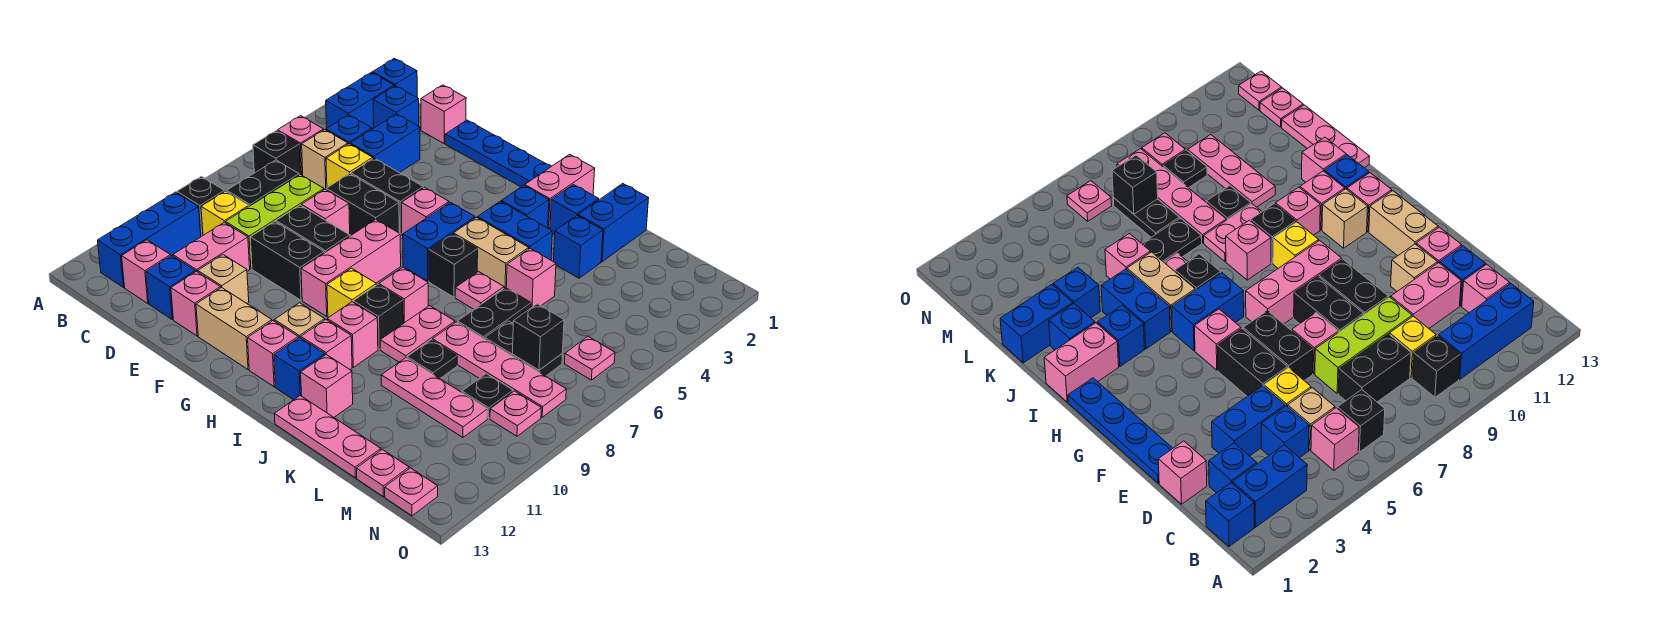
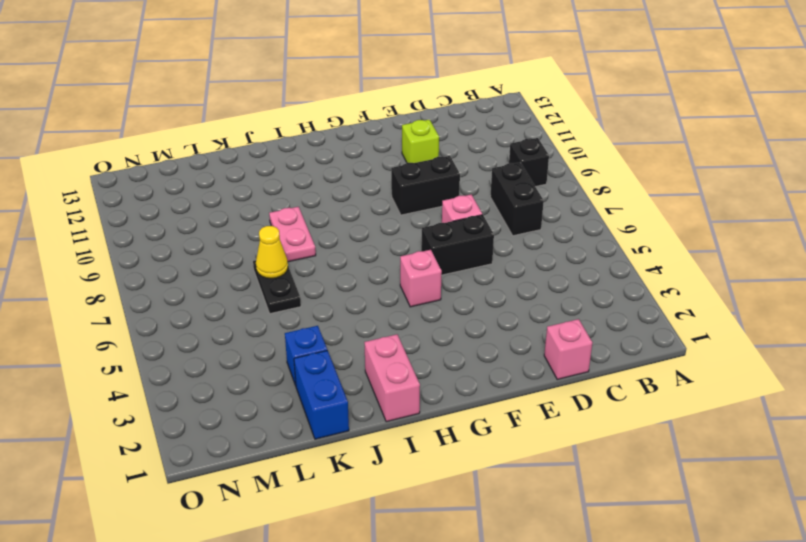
lime 1x1 brick [402,119,439,163] -> tan 1x1 brick [198,255,249,303]
yellow 1x1 cone [256,226,288,278] -> none
none -> blue 1x1 brick [372,58,417,97]
none -> blue 1x2 brick [326,72,394,129]
none -> pink 1x1 brick [278,116,324,175]
none -> black 1x1 brick [253,131,300,175]

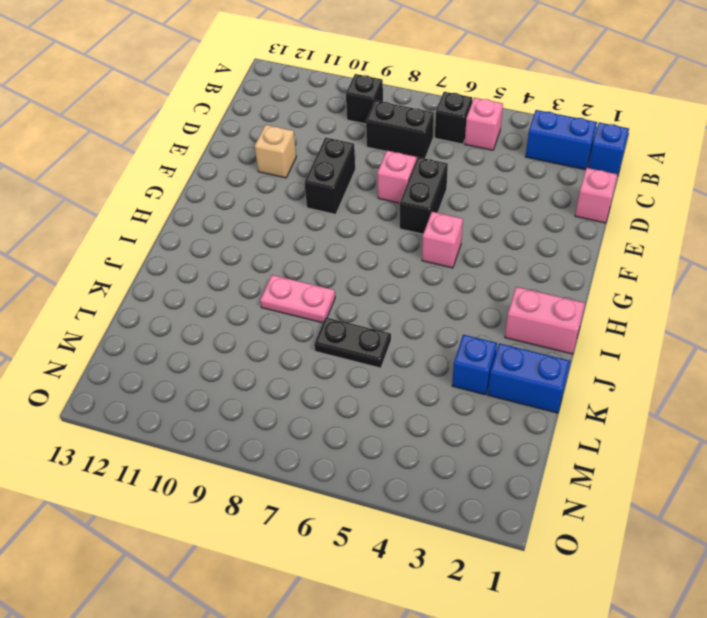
none -> blue 1x3 brick [98,192,201,287]
none -> blue 1x1 brick [373,86,419,128]
none -> blue 1x1 brick [326,115,372,144]
none -> tan 1x1 brick [302,130,348,189]

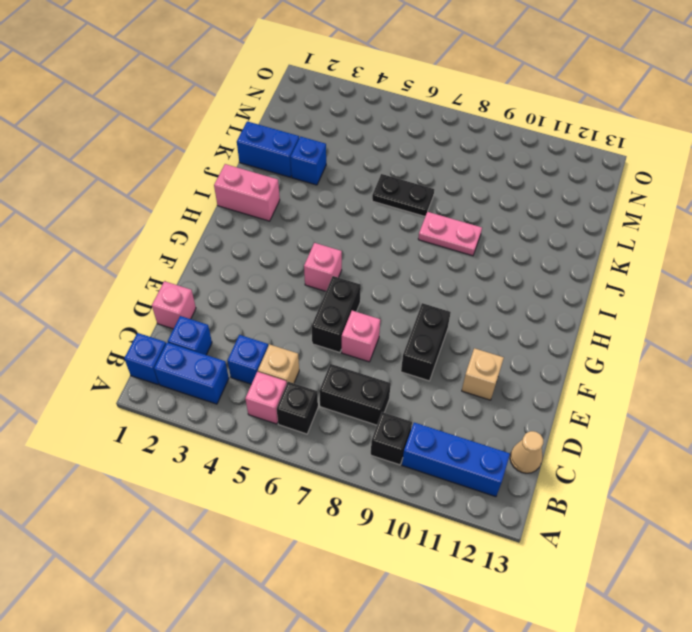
tan 1x1 cone [510,431,543,473] -> none
none -> yellow 1x1 brick [201,191,249,235]
none -> pink 1x1 brick [122,240,171,303]
none -> blue 1x2 brick [350,114,420,173]
none -> yellow 1x1 brick [326,144,373,188]

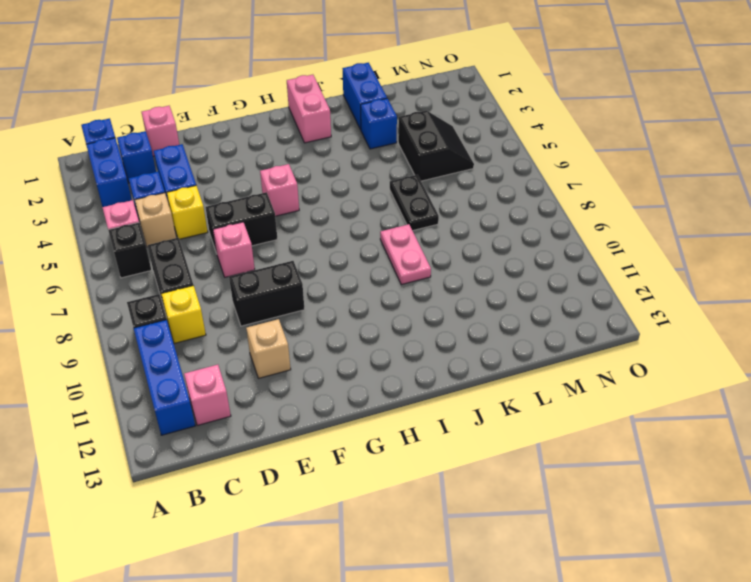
black 2x2 slope [398,111,474,181] -> none
none -> lime 1x3 brick [226,175,324,269]
none -> pink 1x2 brick [173,222,250,272]
none -> blue 1x1 brick [146,255,195,320]
none -> blue 1x4 plate [445,120,551,187]

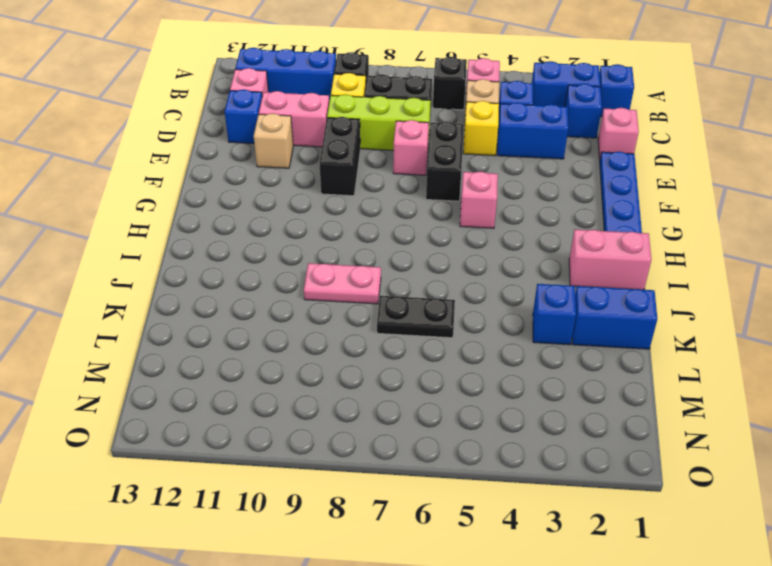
none -> black 1x2 brick [351,158,423,234]
none -> black 1x2 brick [276,205,350,253]
none -> pink 1x1 brick [171,271,220,336]
none -> tan 1x2 brick [196,288,272,370]

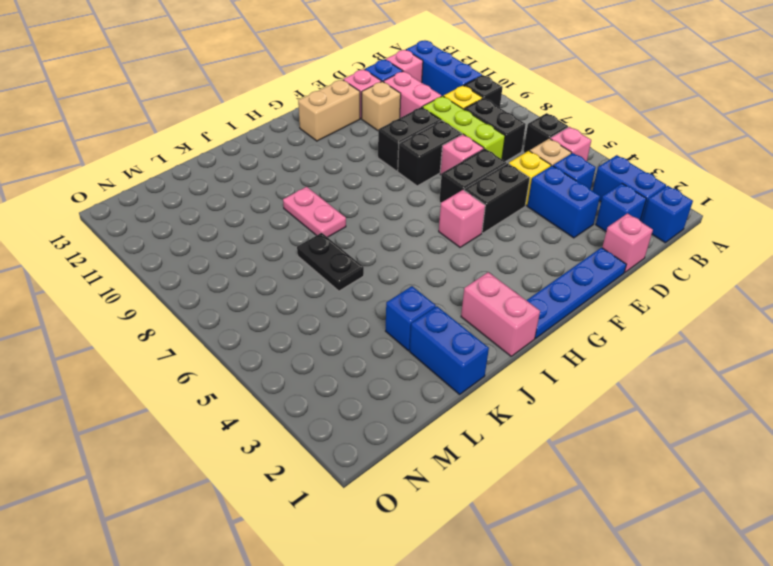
none -> pink 1x3 brick [301,219,401,316]
none -> blue 1x2 brick [403,202,475,281]
none -> yellow 1x1 brick [327,268,376,318]
none -> tan 1x1 brick [274,303,325,338]

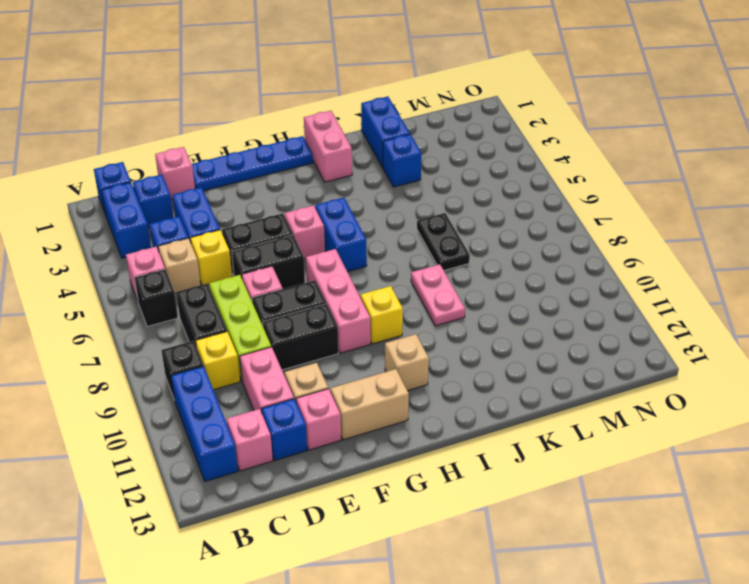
none -> pink 1x1 brick [248,321,298,387]
none -> blue 1x1 brick [501,185,549,228]
none -> blue 1x2 brick [478,201,552,260]
none -> tan 1x2 brick [454,217,529,288]

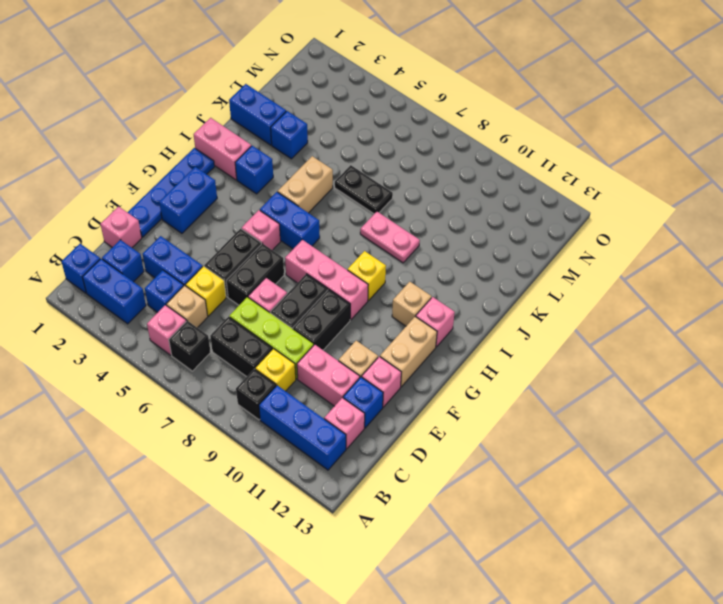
blue 1x2 brick [159,167,217,233] -> blue 1x2 brick moved to [478,201,552,260]
none -> black 1x1 brick [429,234,478,297]
none -> pink 1x1 brick [379,267,428,324]
none -> black 1x1 brick [353,284,403,349]
none -> pink 1x1 brick [327,302,378,367]

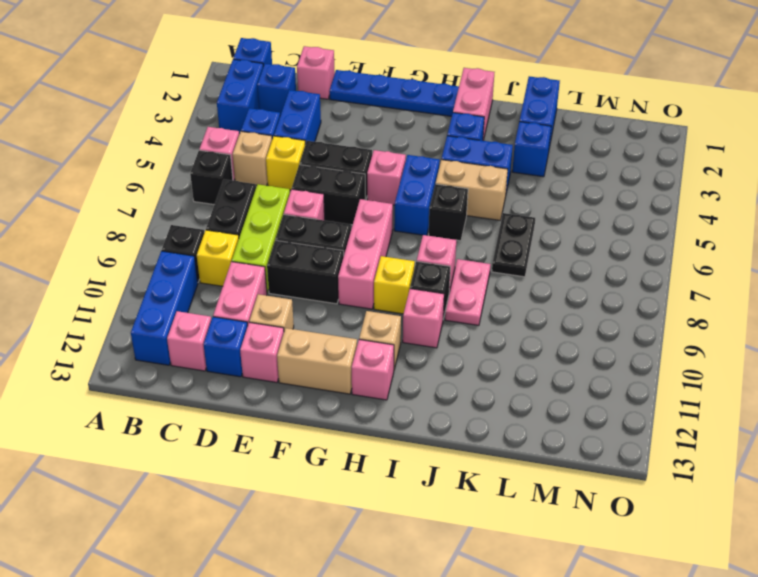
none -> pink 1x1 brick [301,320,352,370]
none -> blue 1x1 brick [274,337,325,400]
none -> blue 1x1 brick [550,184,599,235]
none -> pink 1x1 plate [455,272,504,309]

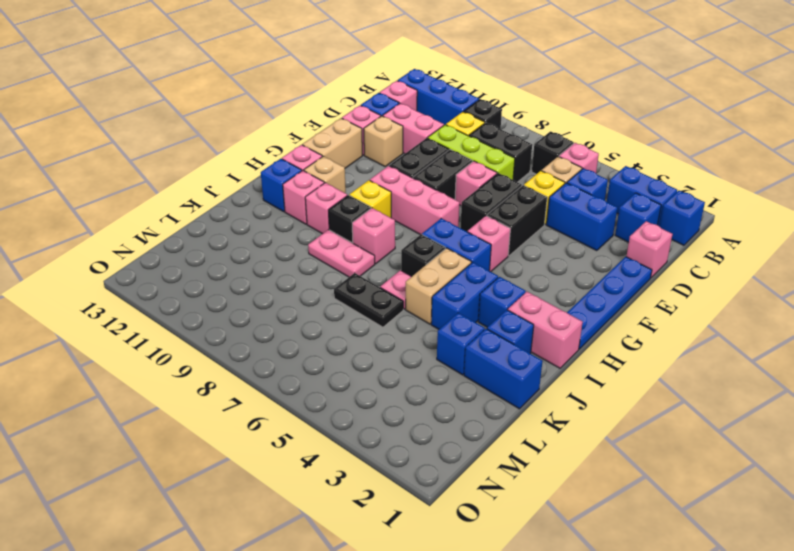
none -> pink 1x1 brick [301,355,353,417]
none -> pink 1x3 plate [274,396,381,478]
none -> pink 1x1 brick [506,249,556,308]
none -> pink 1x4 plate [433,322,566,417]

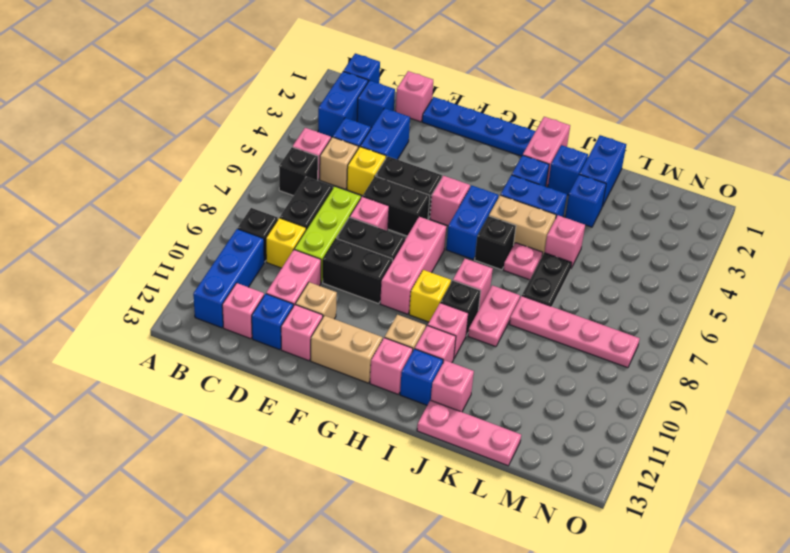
none -> black 1x1 plate [407,340,457,379]
none -> pink 1x3 plate [381,358,488,437]
none -> black 1x2 plate [485,321,562,376]
none -> black 1x1 plate [462,374,513,418]

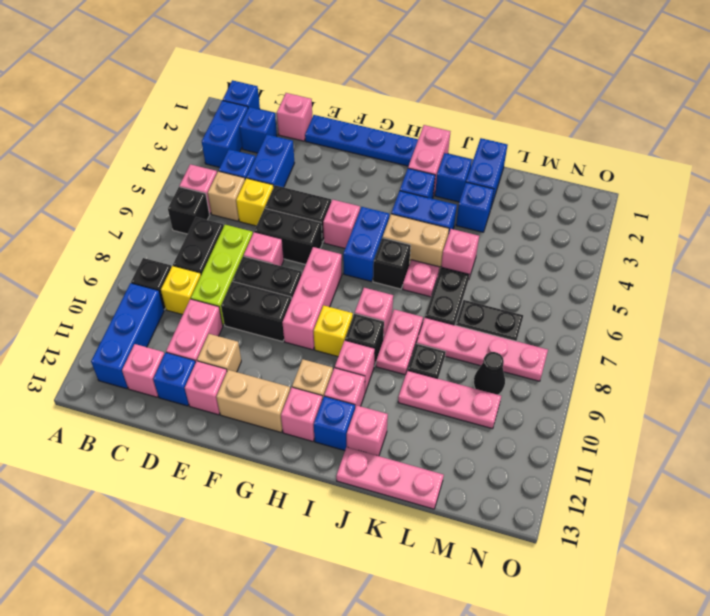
black 1x1 cone [474,352,505,395] -> black 1x1 plate [462,374,513,418]
none -> pink 1x1 plate [357,449,409,497]
none -> pink 1x1 plate [565,337,615,380]
none -> pink 1x1 plate [490,391,541,436]
none -> pink 1x1 plate [385,468,438,516]

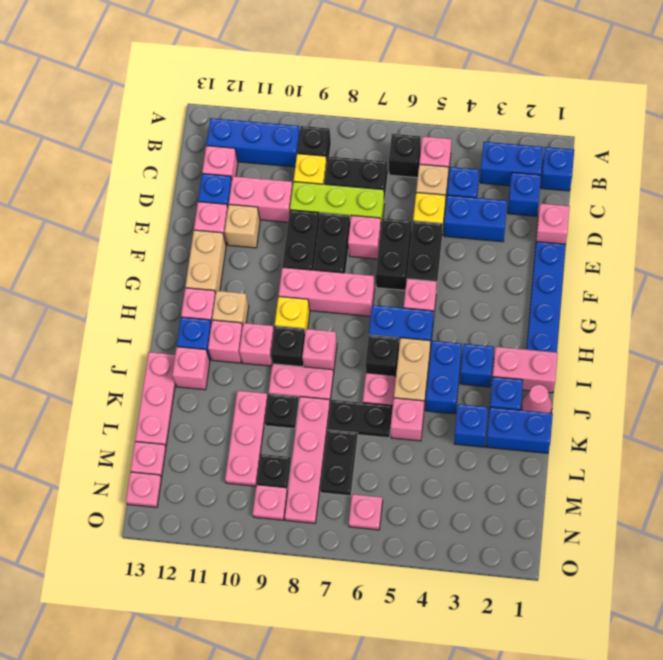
pink 1x1 cone [522,385,552,413] -> none
none -> black 1x1 brick [512,304,564,370]

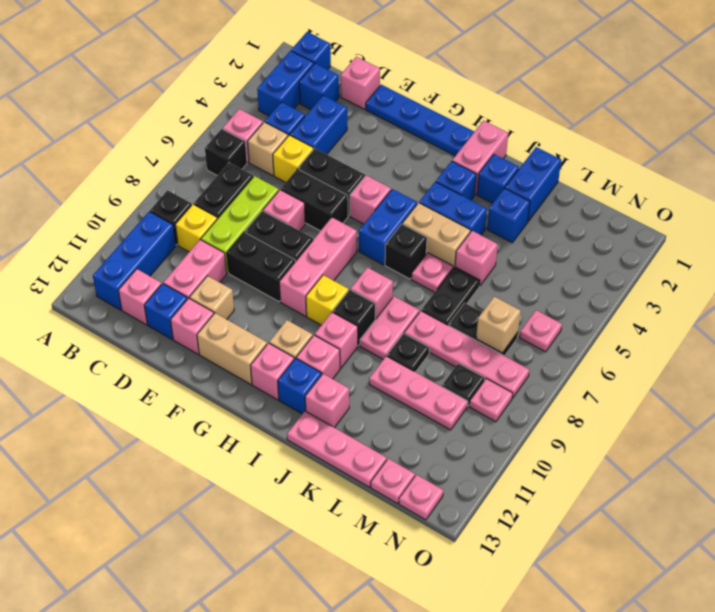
tan 1x1 brick [476,296,521,353] -> black 1x1 brick [512,304,564,370]

